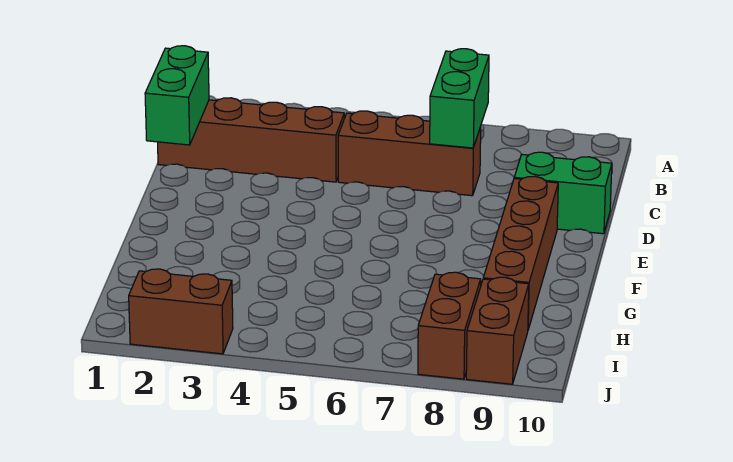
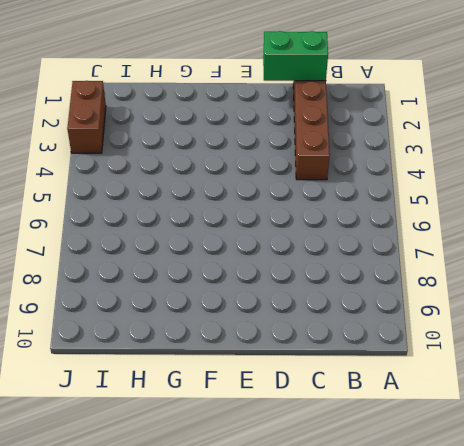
none -> brown 1x3 brick [338,111,481,196]
none -> green 1x2 brick [514,152,612,234]

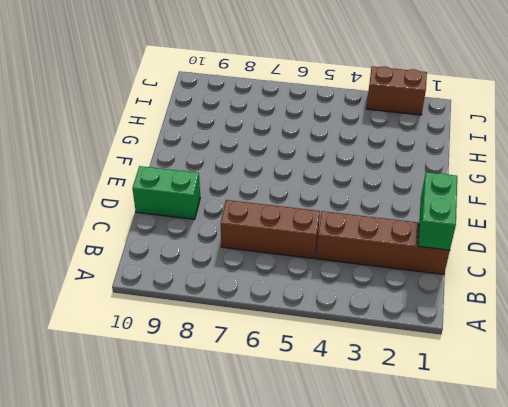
none -> brown 1x4 brick [483,176,558,329]
none -> brown 1x2 brick [418,272,481,379]

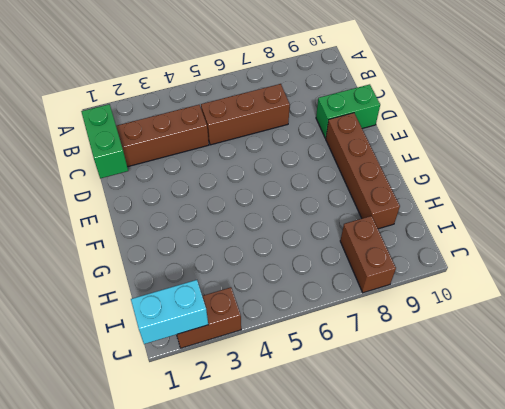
cyan 1x2 brick [131,280,208,344] -> none
none -> brown 1x2 brick [466,277,529,384]
none -> green 1x2 brick [430,49,489,148]

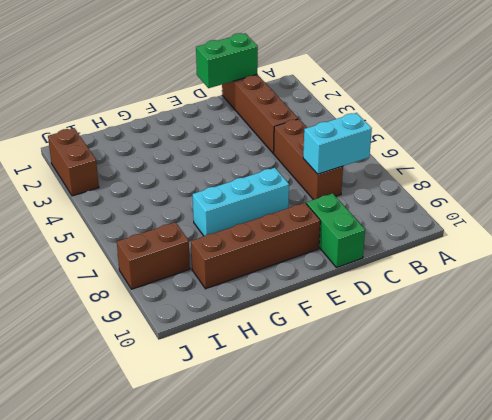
cyan 1x2 brick [303,113,372,174] -> green 1x2 brick [430,49,489,148]
cyan 1x3 brick [193,168,289,236] -> none
none -> brown 1x2 brick [466,277,529,384]

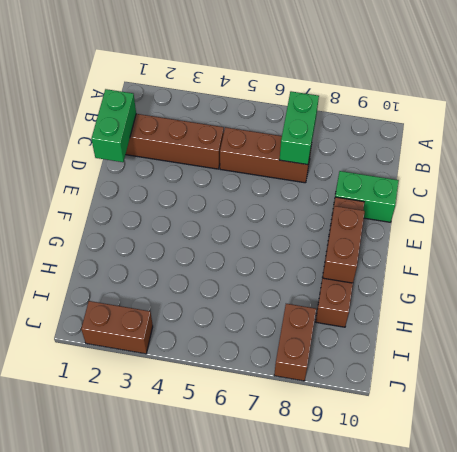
brown 1x2 brick [323,206,365,283] -> brown 1x2 brick moved to [466,277,529,384]

